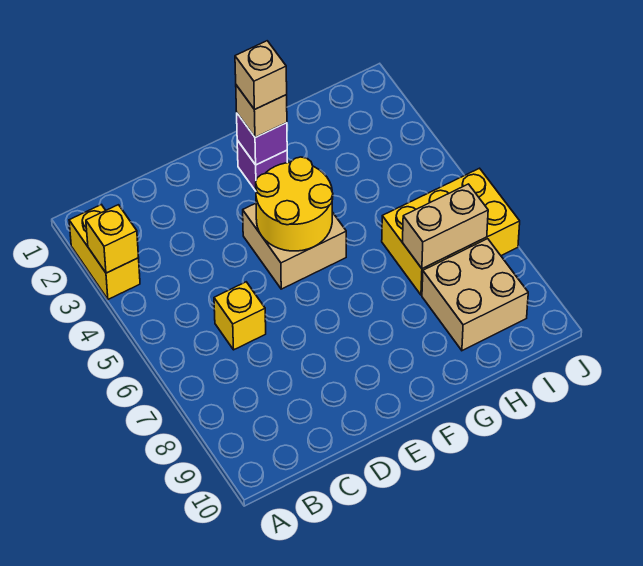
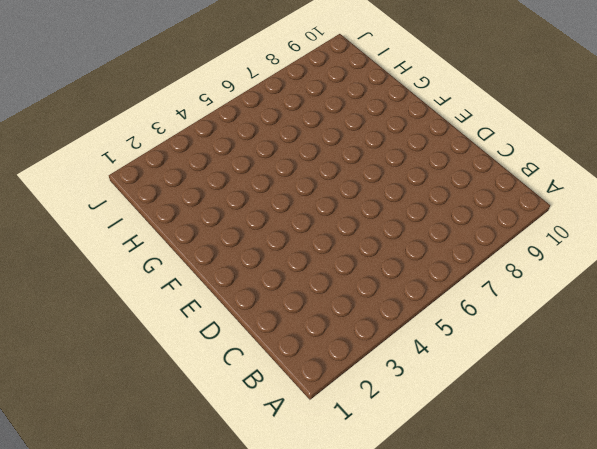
none -> yellow 1x2 brick [69,205,140,299]
none -> yellow 1x1 brick [214,282,266,350]
none -> tan 2x2 brick [243,203,346,289]

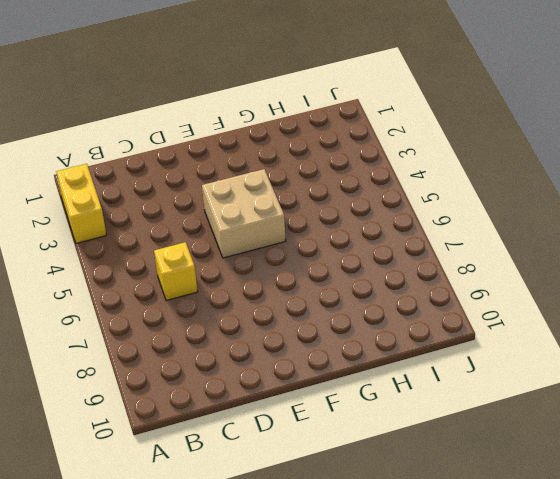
none -> purple 1x1 brick [237,140,287,191]
none -> yellow 2x3 brick [382,168,520,295]
none -> tan 2x2 brick [422,239,528,351]

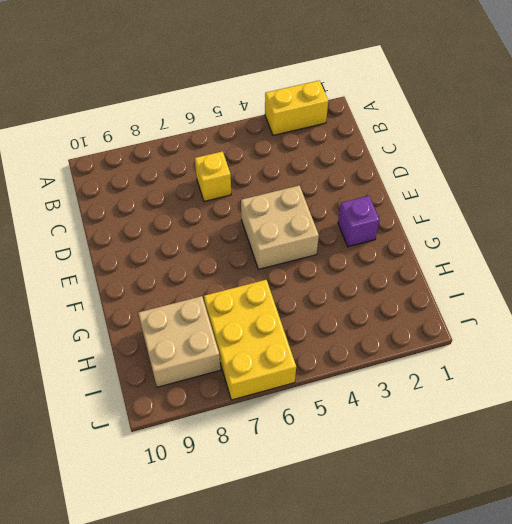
none -> yellow 1x1 brick [86,205,139,273]
none -> yellow 2x2 round brick [256,157,333,251]
none -> purple 1x1 brick [237,114,287,165]

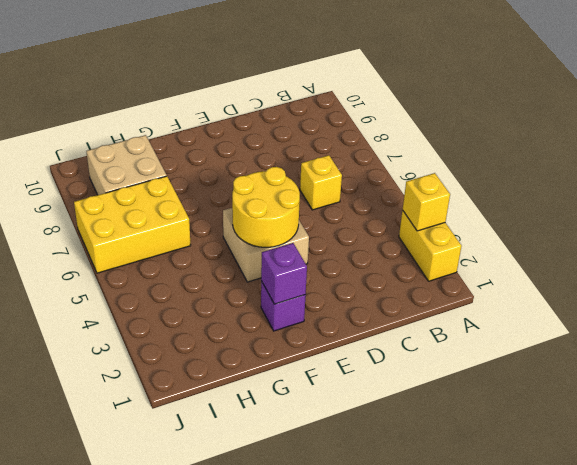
none -> tan 1x2 brick [403,184,488,269]
none -> tan 1x1 brick [236,85,287,137]
none -> tan 1x1 brick [235,41,287,110]

